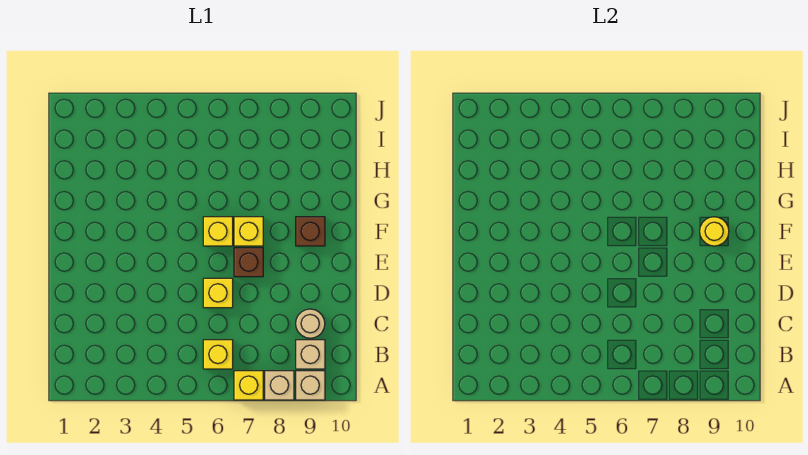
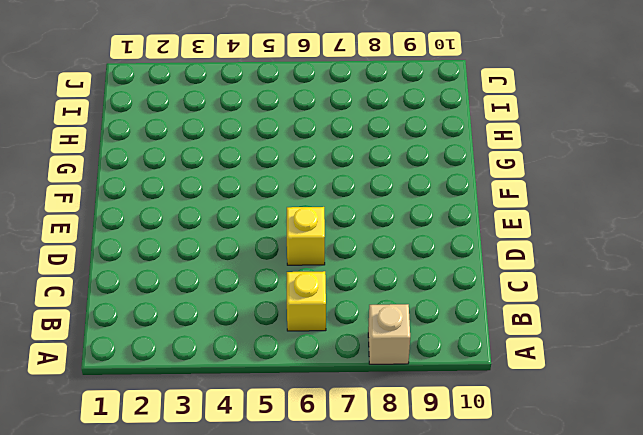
none -> yellow 1x1 brick [234,371,263,400]
none -> tan 1x1 brick [296,371,325,400]
none -> tan 1x1 brick [296,340,325,369]

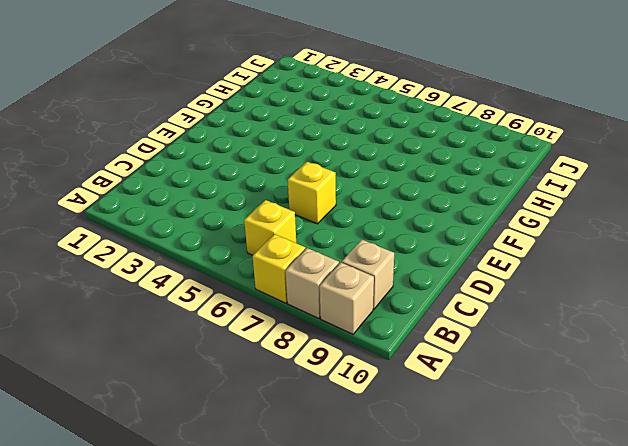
none -> tan 1x1 round brick [296,309,325,338]
none -> brown 1x1 brick [234,248,263,277]
none -> yellow 1x1 brick [203,217,233,246]

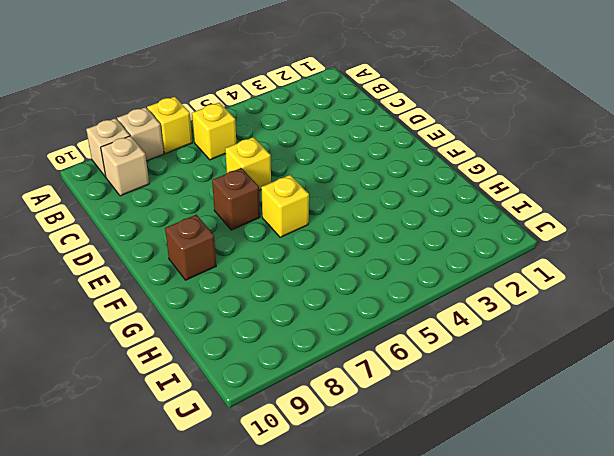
none -> tan 1x1 round brick [296,309,325,338]
none -> yellow 1x1 brick [234,217,263,246]
none -> yellow 1x1 round brick [700,217,729,246]

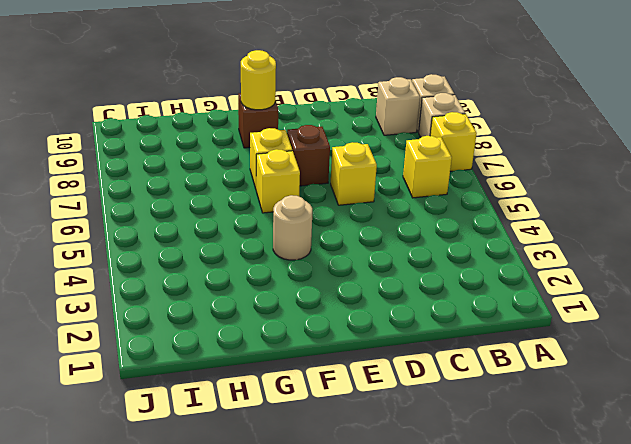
tan 1x1 round brick [273,195,312,260] -> tan 1x1 round brick moved to [296,309,325,338]

